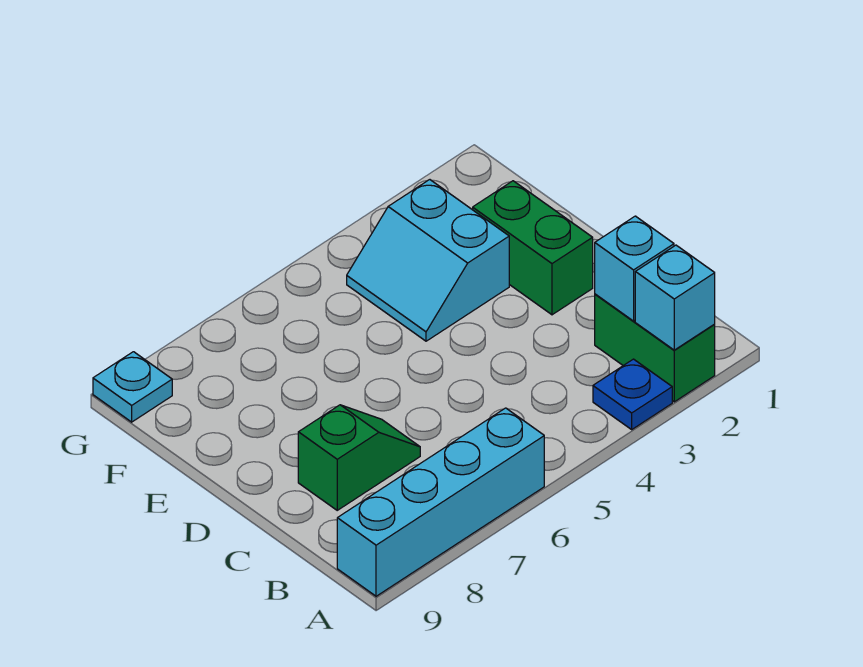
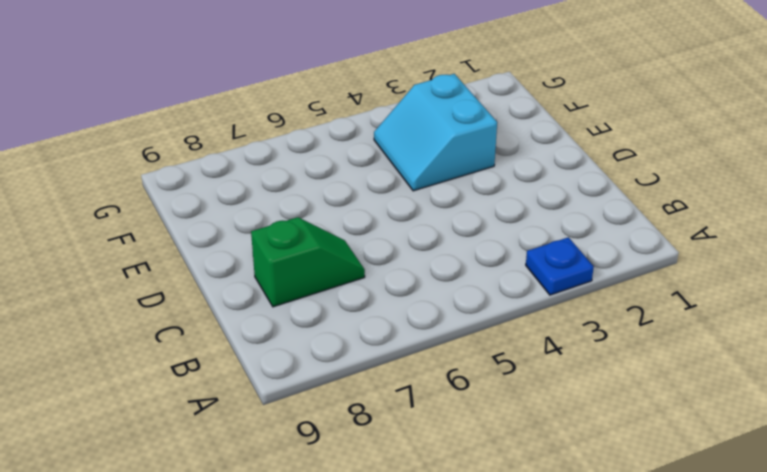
none -> green 1x2 brick [595,294,715,402]
none -> cyan 1x4 brick [337,408,544,596]

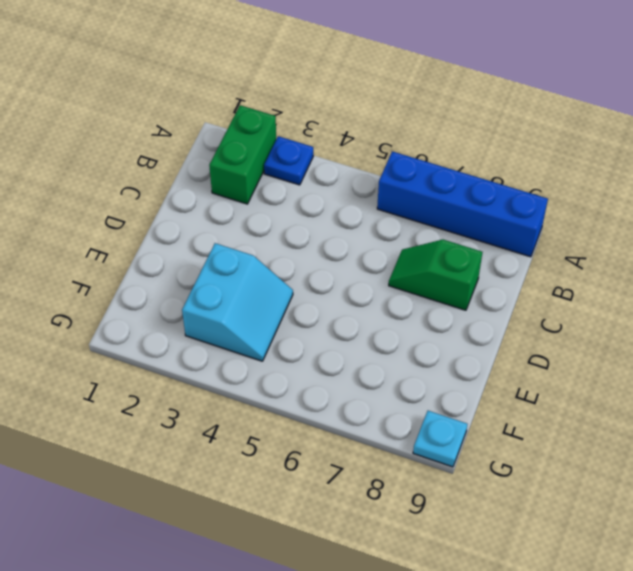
blue 1x4 brick [377,151,548,257] -> cyan 1x4 brick [337,408,544,596]
none -> green 1x2 brick [473,181,593,315]
none -> cyan 1x1 brick [635,245,715,350]

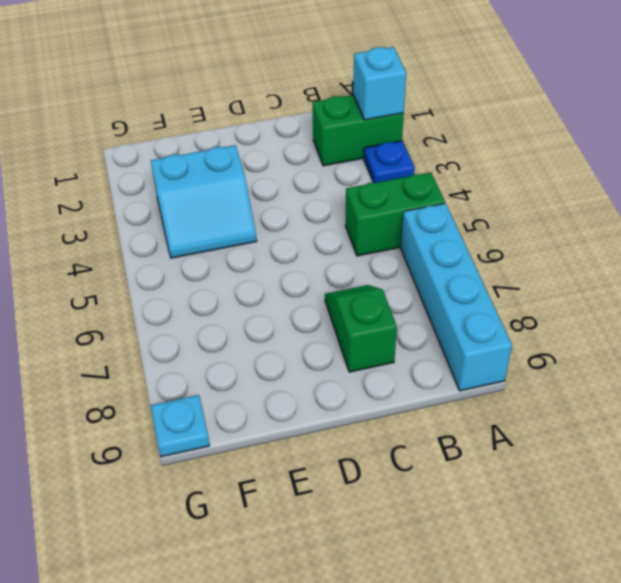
green 1x2 brick [345,172,445,256] -> green 1x2 brick moved to [473,181,593,315]
none -> cyan 1x1 brick [595,216,674,321]

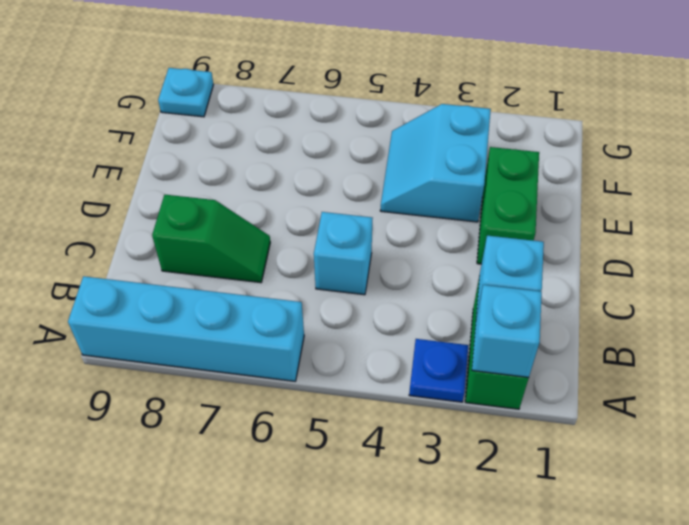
cyan 1x1 brick [314,212,373,295] -> none

